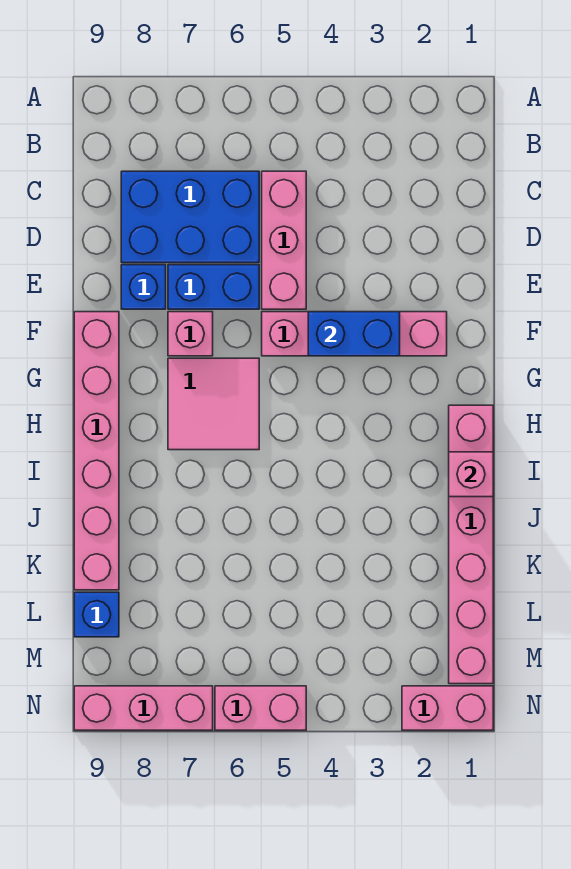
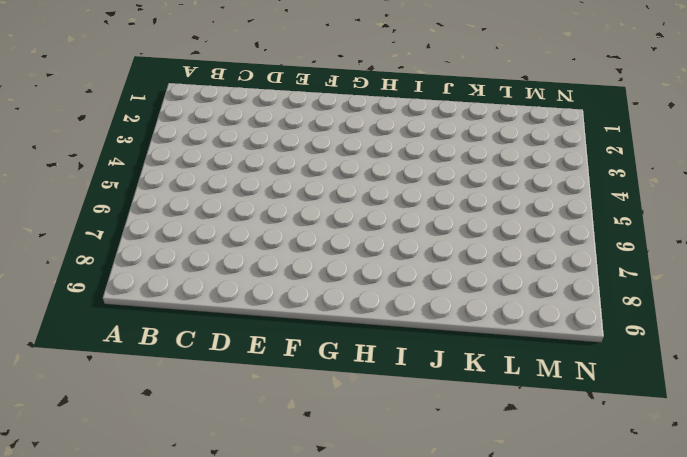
none -> pink 1x3 brick [262,171,306,309]
none -> blue 2x3 brick [121,171,259,263]
none -> blue 1x2 brick [168,265,259,309]

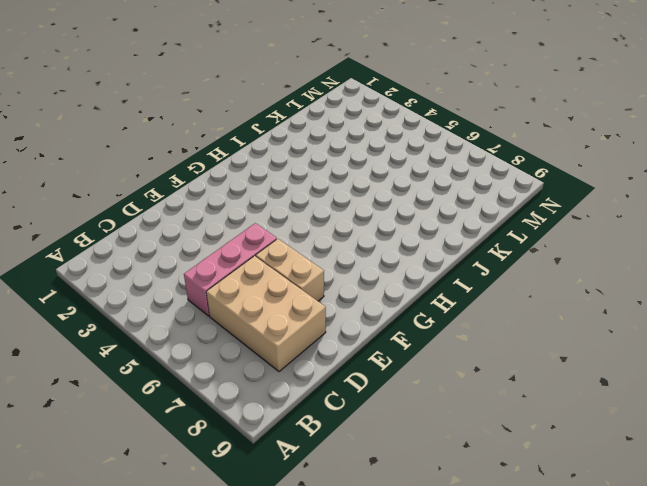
tan 2x3 brick [206,256,326,372] -> blue 2x3 brick [121,171,259,263]
tan 1x2 brick [256,239,324,301] -> blue 1x2 brick [168,265,259,309]
none -> blue 1x1 brick [121,265,166,309]
none -> pink 1x4 brick [262,312,447,356]
none -> pink 1x1 brick [168,312,213,356]

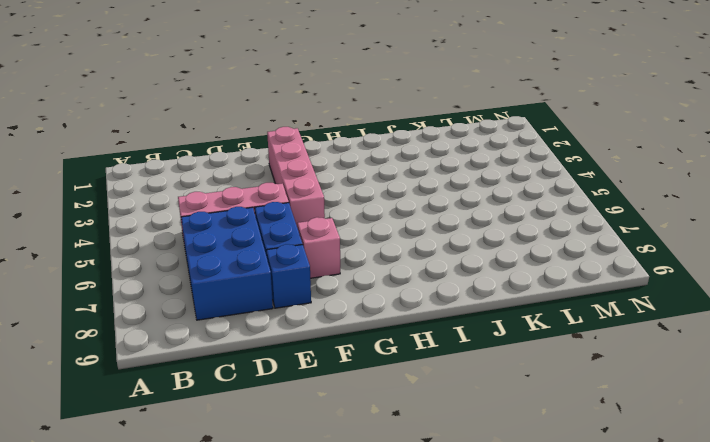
none -> pink 1x6 brick [74,312,119,590]
none -> pink 2x2 tile [168,358,259,450]
none -> pink 1x6 brick [449,405,493,684]

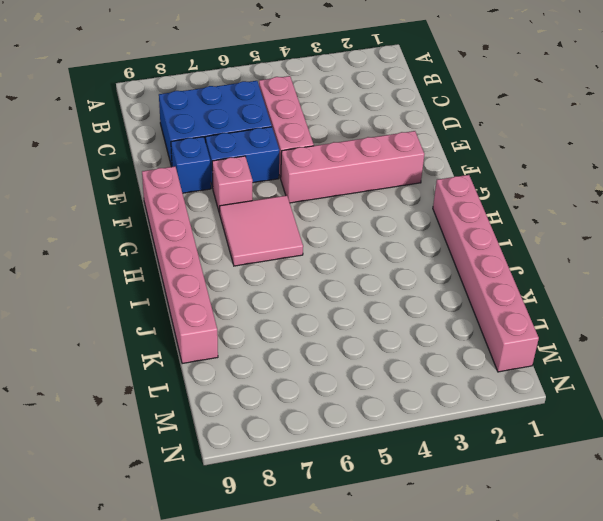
none -> blue 1x1 brick [74,592,119,637]
none -> pink 1x2 brick [402,686,493,730]
none -> pink 1x2 brick [215,686,306,730]

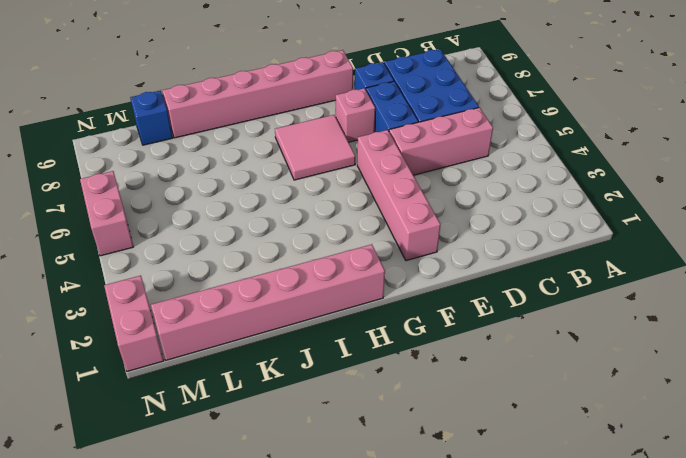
none -> pink 1x3 brick [74,686,213,730]
none -> blue 1x2 brick [308,312,400,356]
none -> pink 1x1 brick [449,452,493,497]

